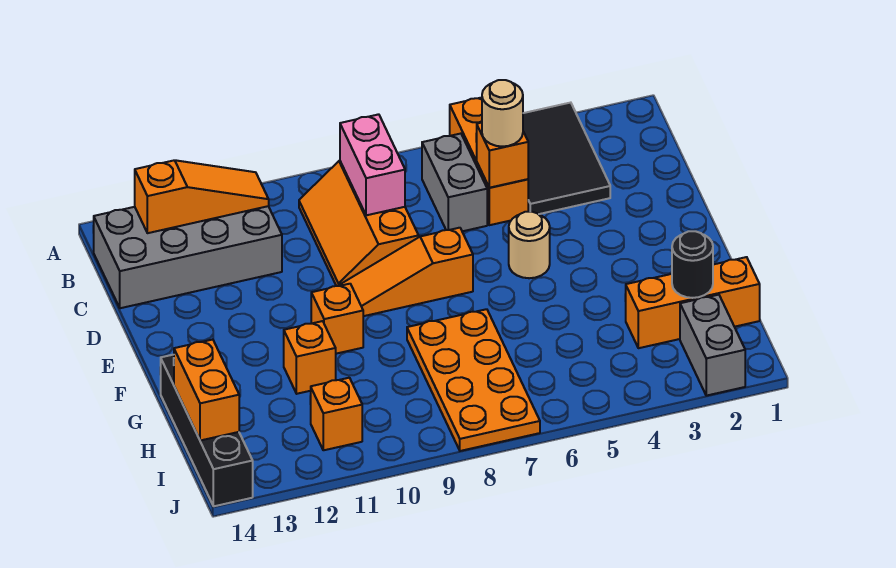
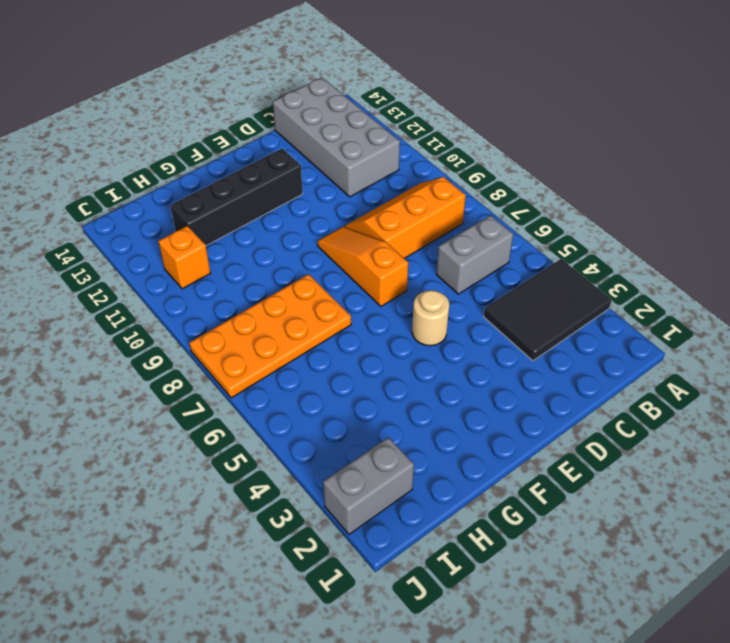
black 1x4 brick [170,148,303,246] -> black 1x4 brick moved to [160,355,253,506]
none -> orange 1x3 brick [450,98,528,225]
none -> orange 1x1 brick [311,284,363,354]
none -> orange 1x1 brick [284,321,336,394]

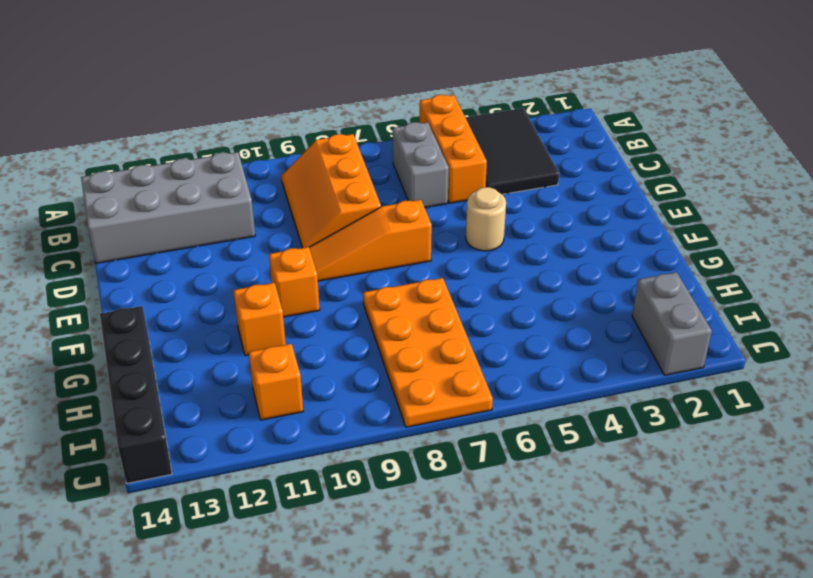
none -> orange 1x3 brick [626,257,760,348]
none -> pink 1x2 brick [340,114,405,215]
none -> orange 1x3 slope [135,160,269,233]

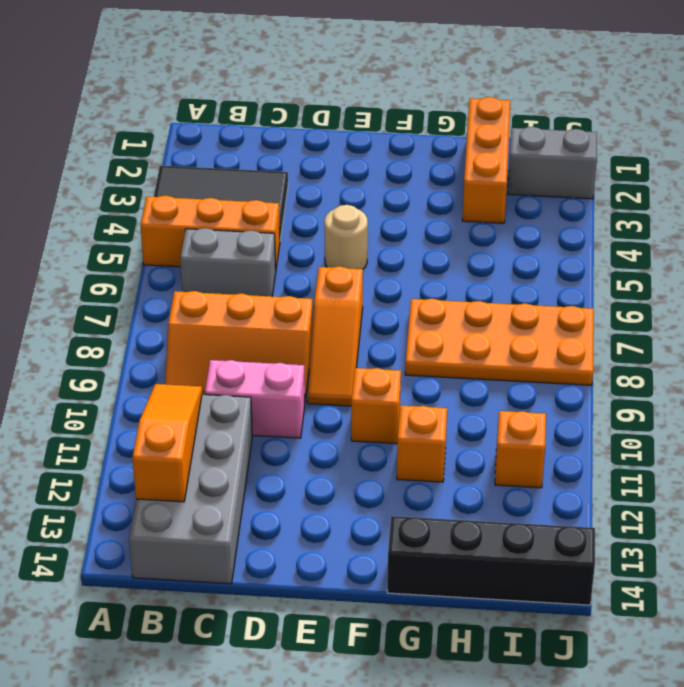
pink 1x2 brick [205,360,305,438] -> pink 1x2 brick moved to [340,114,405,215]
none -> orange 1x1 brick [476,123,528,188]
none -> black 1x1 round brick [672,231,713,298]
none -> orange 1x2 brick [174,340,239,441]

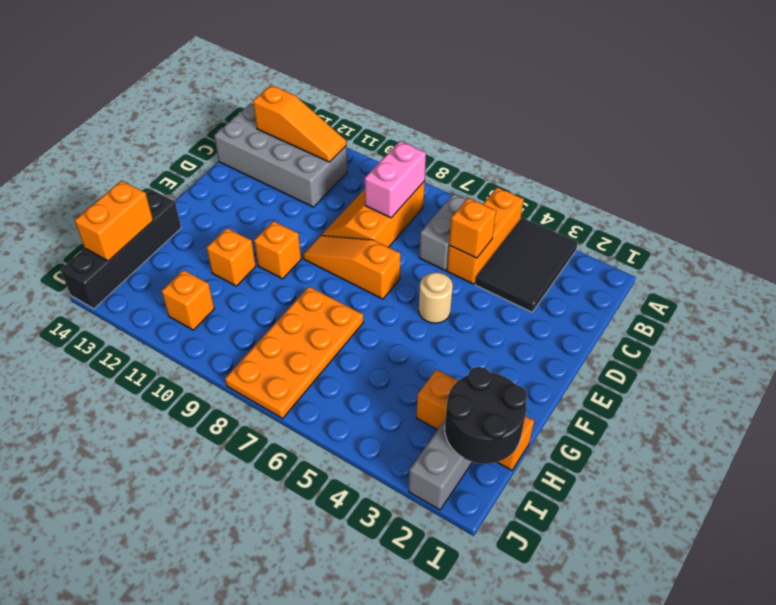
black 2x2 round brick [445,367,527,464] -> black 1x1 round brick [672,231,713,298]
none -> tan 1x1 round brick [482,80,523,147]

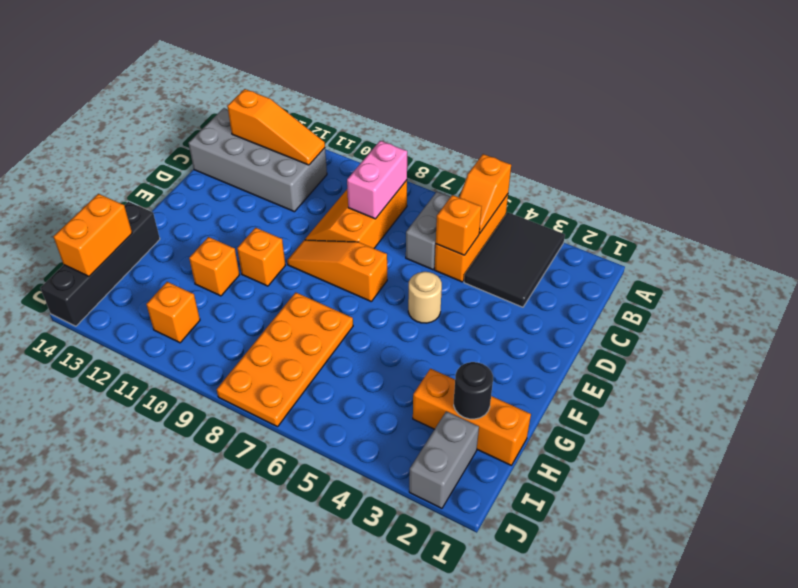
orange 1x2 slope [459,154,511,234] -> none
none -> tan 1x1 round brick [482,80,523,147]

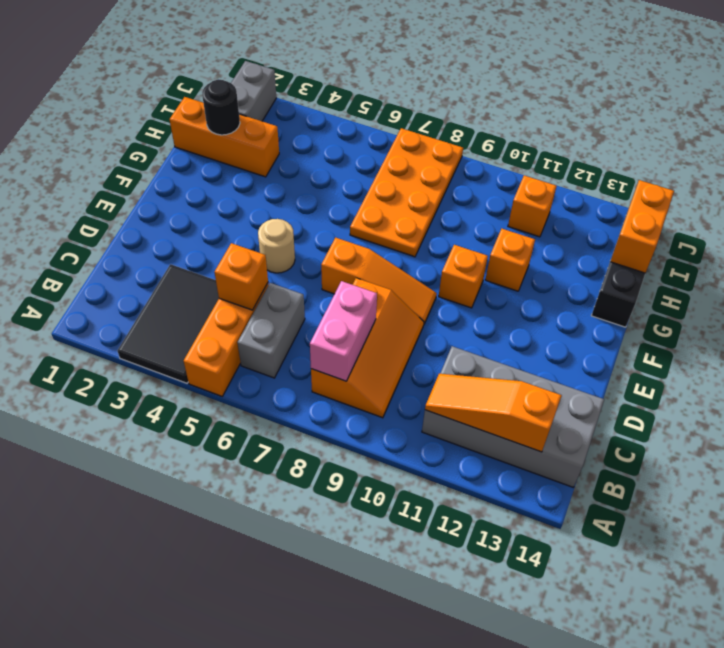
none -> tan 1x1 round brick [482,80,523,147]

